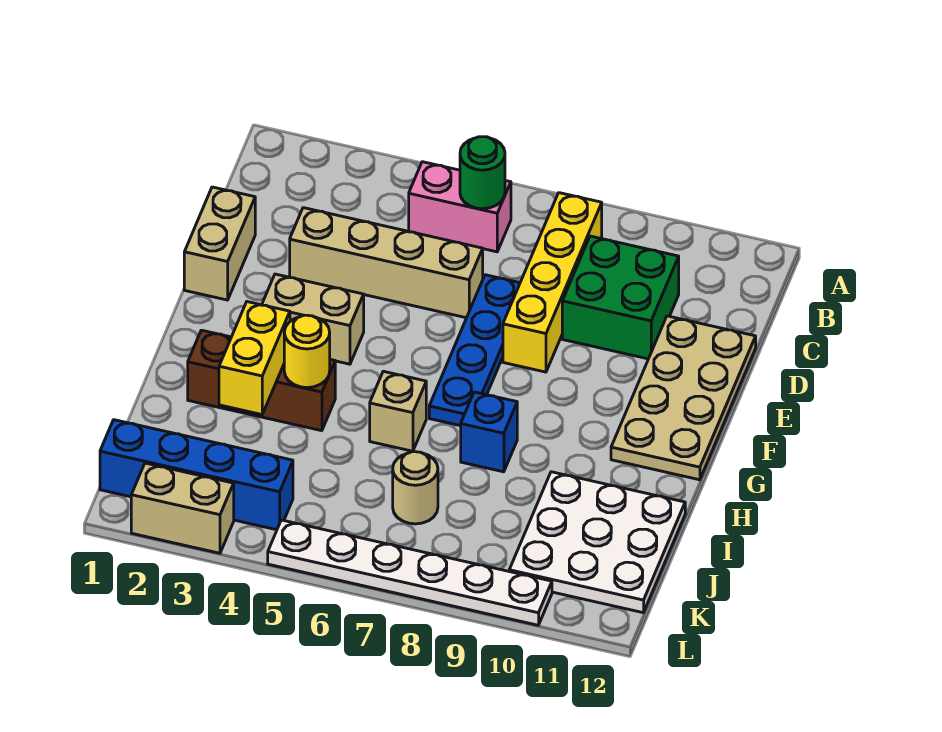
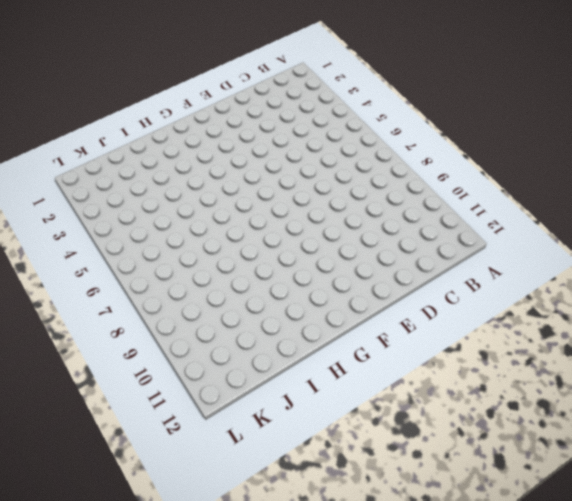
none -> pink 1x2 brick [409,162,511,252]
none -> yellow 1x4 brick [503,193,602,372]
none -> green 2x2 brick [562,236,679,359]

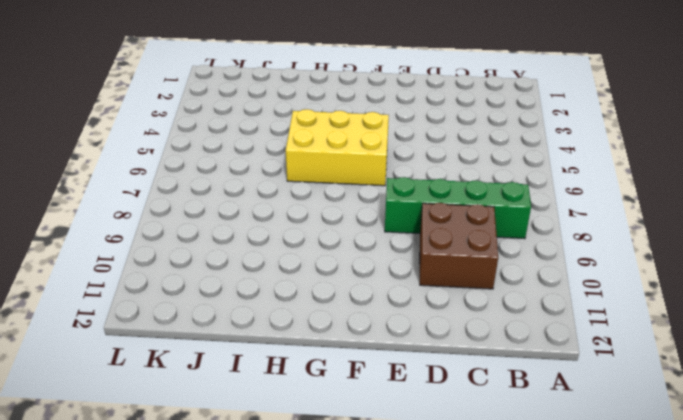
green 1x4 brick [385,177,531,239] -> yellow 1x4 brick [503,193,602,372]
brown 2x2 brick [420,203,498,289] -> green 2x2 brick [562,236,679,359]
yellow 2x3 brick [286,109,389,186] -> tan 1x1 brick [370,371,426,451]
none -> pink 1x2 brick [409,162,511,252]
none -> tan 1x2 brick [184,187,255,300]
none -> tan 1x4 brick [290,208,483,318]

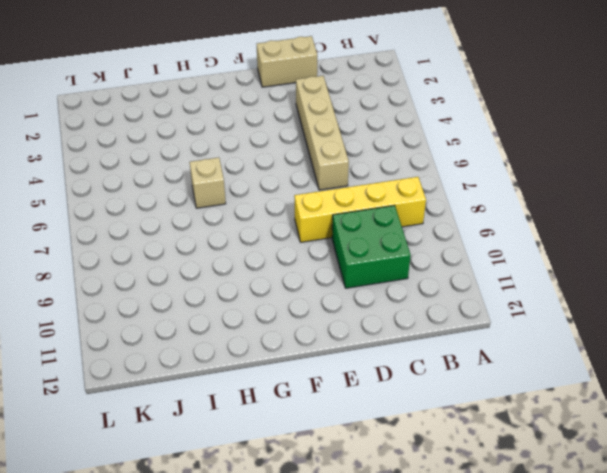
none -> pink 1x2 brick [409,162,511,252]
none -> blue 1x4 plate [429,275,520,426]
none -> tan 2x4 plate [611,316,756,480]

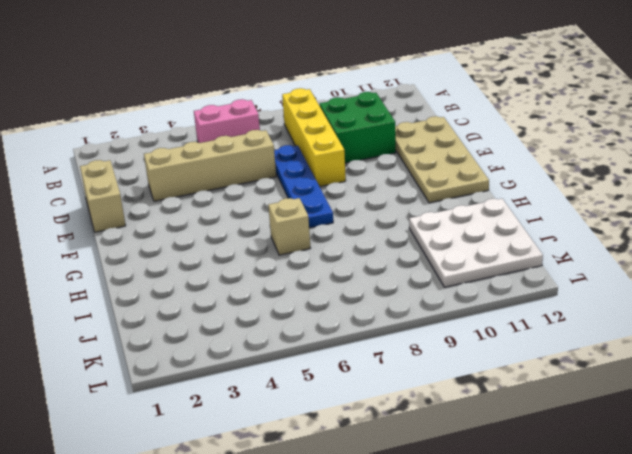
none -> tan 1x2 brick [262,274,364,364]
none -> brown 1x3 brick [188,330,335,431]
none -> blue 1x1 brick [461,392,517,472]

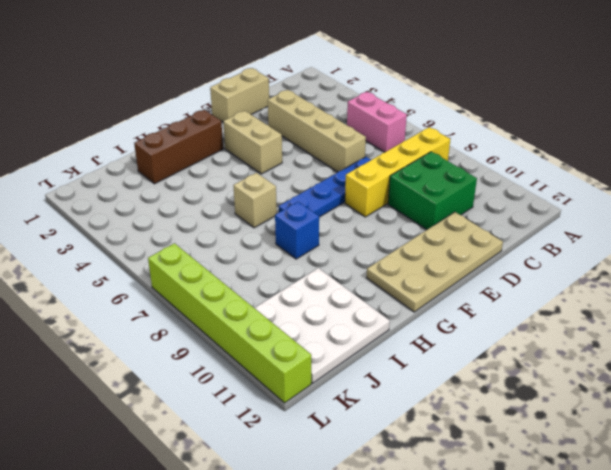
brown 1x3 brick [134,110,223,184] -> brown 1x3 brick turned to [188,330,335,431]
lime 1x6 brick [148,243,311,403] -> white 1x6 plate [268,520,552,625]
none -> tan 1x1 round brick [393,452,438,524]
none -> blue 1x4 brick [100,420,293,530]
none -> tan 1x2 brick [131,463,234,553]

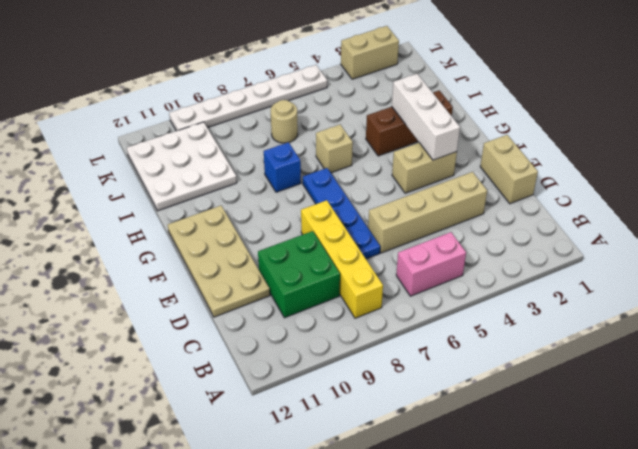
white 1x3 brick [392,74,460,160] -> yellow 1x2 brick [219,302,290,415]
none -> blue 1x4 brick [100,420,293,530]
none -> green 1x1 round brick [460,137,505,209]
none -> yellow 1x1 round brick [284,315,330,388]

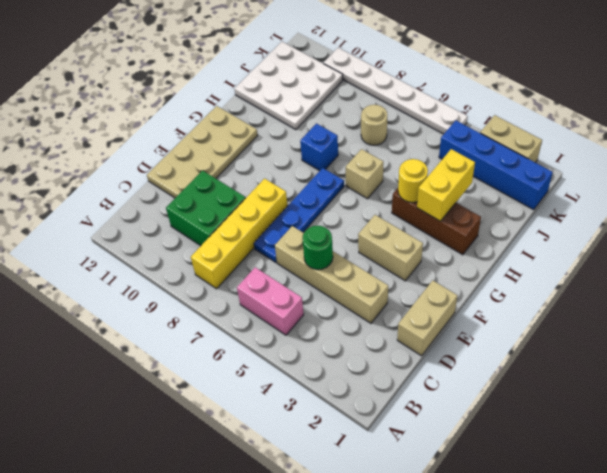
green 1x1 round brick [302,226,333,270] -> green 1x1 round brick moved to [460,137,505,209]

